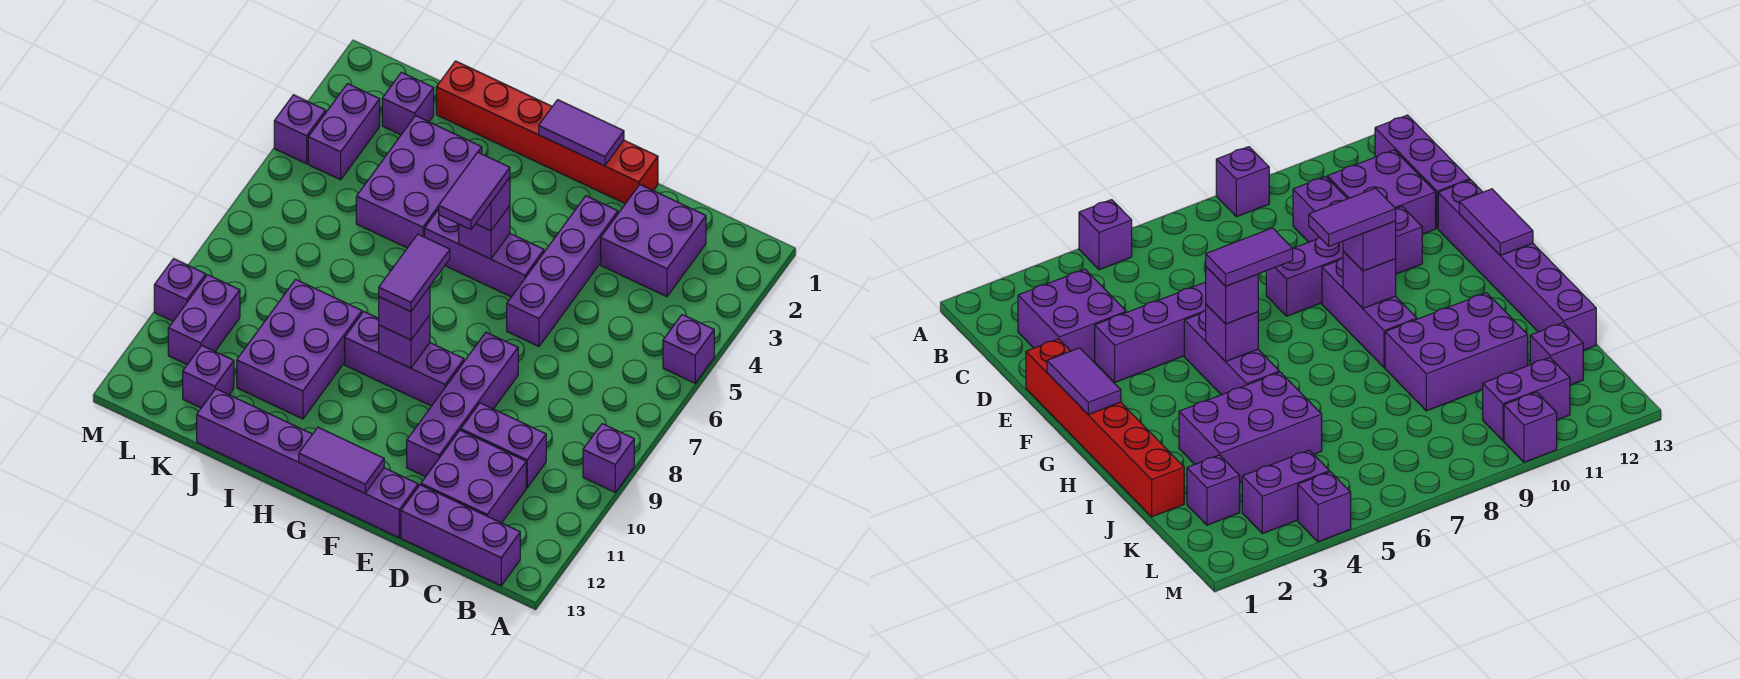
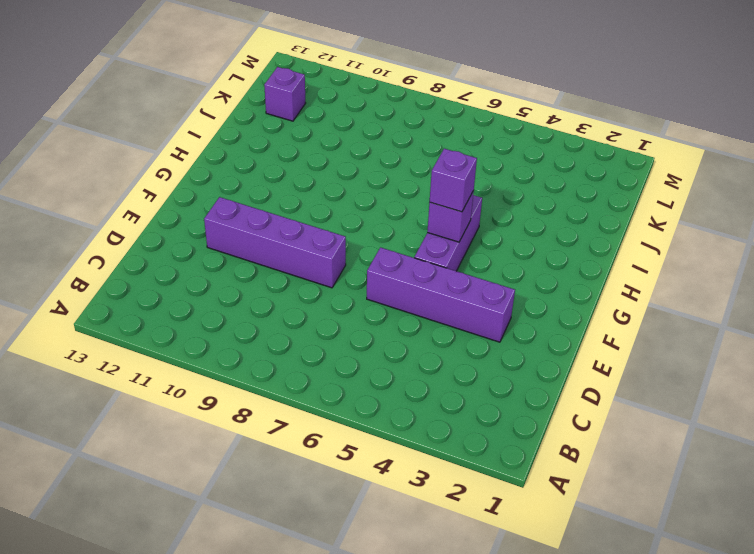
none -> purple 1x1 brick [663,315,714,383]
none -> purple 1x1 brick [583,424,634,492]
none -> purple 1x3 brick [401,485,520,585]

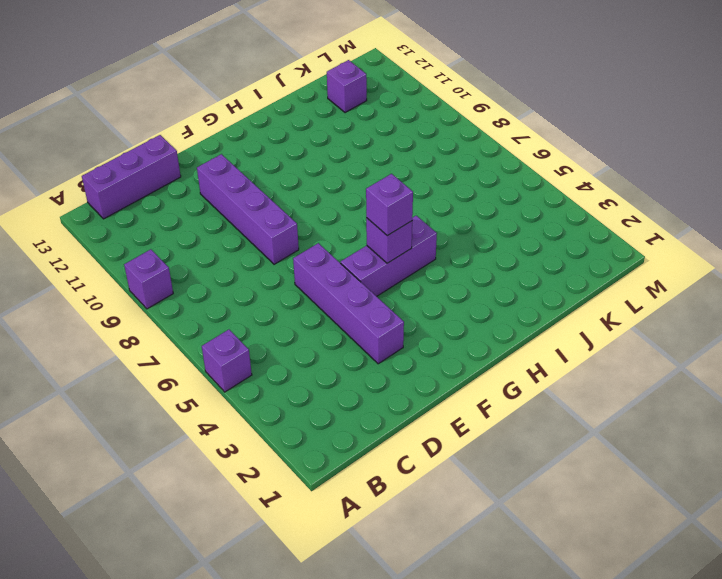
none -> purple 2x2 brick [601,185,706,297]
none -> purple 1x2 brick [461,403,546,488]
none -> purple 2x2 brick [421,430,526,523]

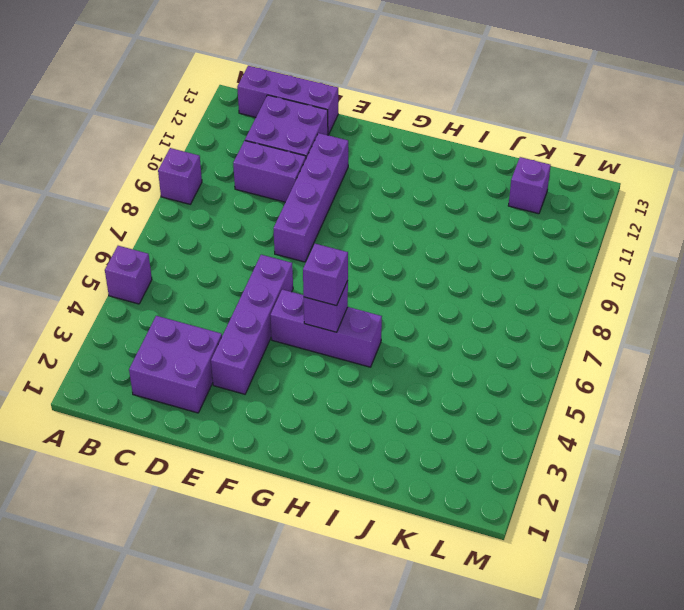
none -> red 1x6 brick [436,61,658,204]
none -> purple 1x6 brick [197,389,418,537]
none -> purple 1x3 brick [345,312,464,406]

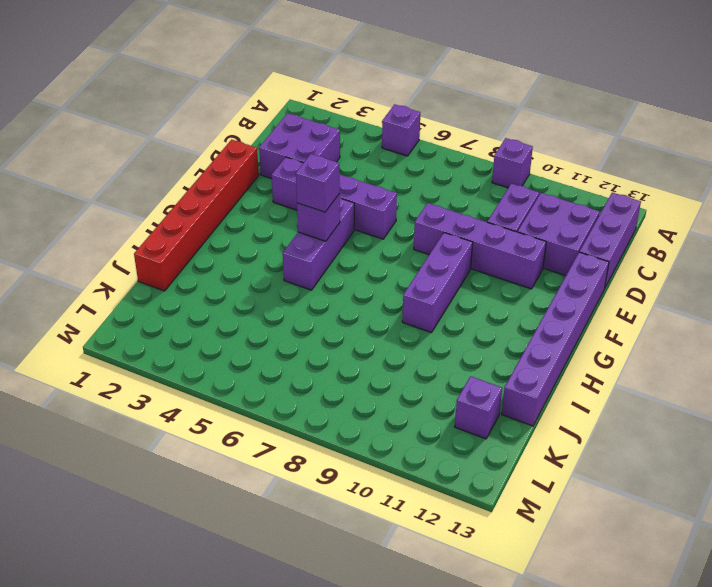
none -> purple 2x3 brick [356,116,482,248]
none -> purple 2x3 brick [237,279,362,419]
none -> purple 1x1 brick [382,72,434,135]

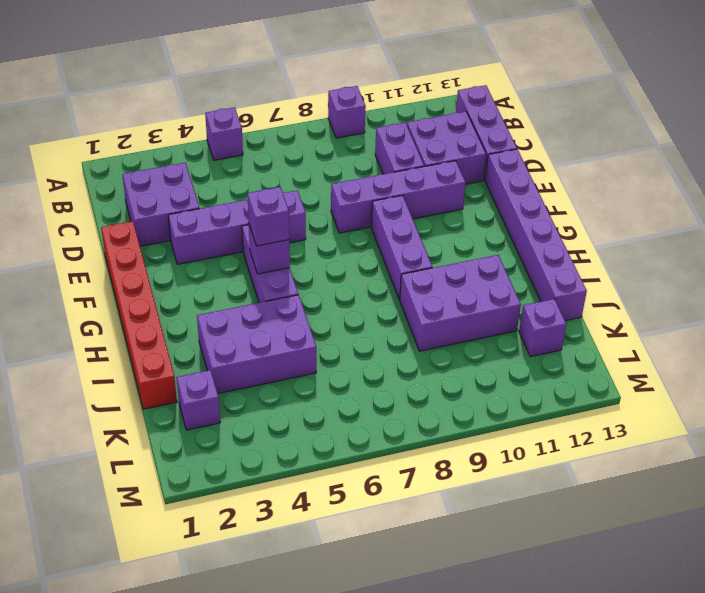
none -> purple 1x2 brick [308,84,380,180]
none -> purple 1x2 brick [168,275,240,364]
none -> purple 1x1 brick [274,95,326,164]

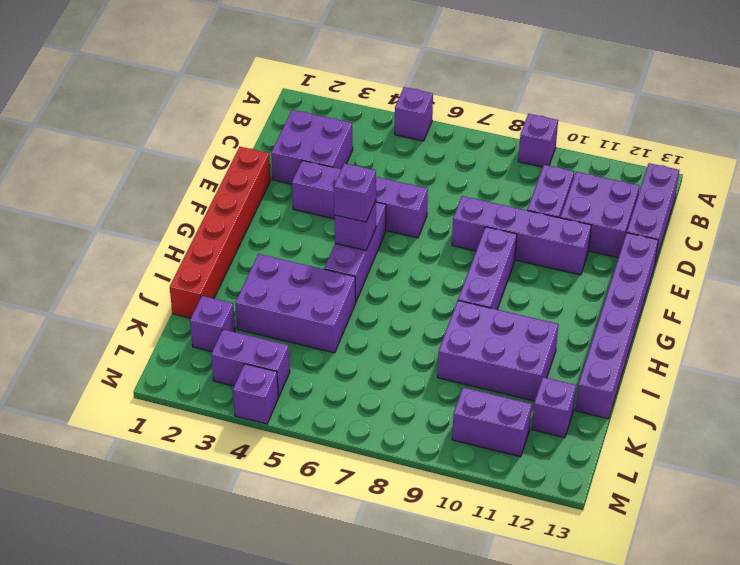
none -> purple 1x1 brick [154,259,206,321]
none -> purple 1x2 tile [539,100,624,166]
none -> purple 1x2 tile [299,427,384,493]

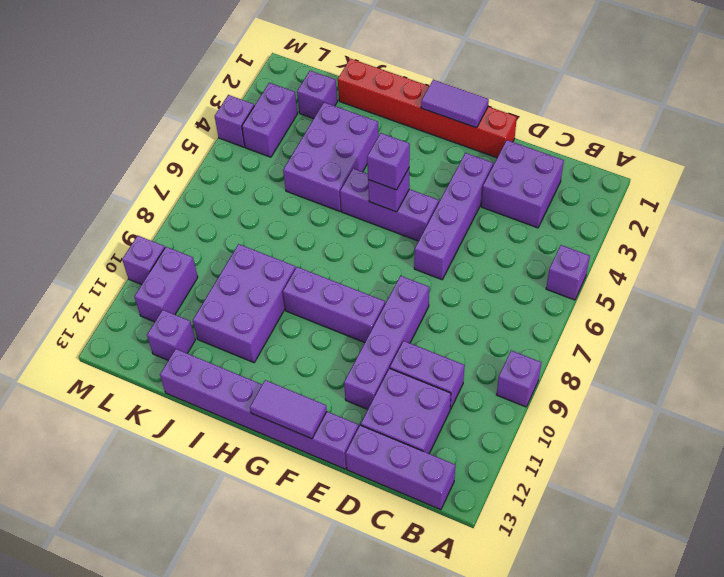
none -> purple 1x1 brick [379,315,430,368]
none -> purple 1x1 brick [379,287,430,340]
none -> purple 1x2 tile [439,152,510,230]

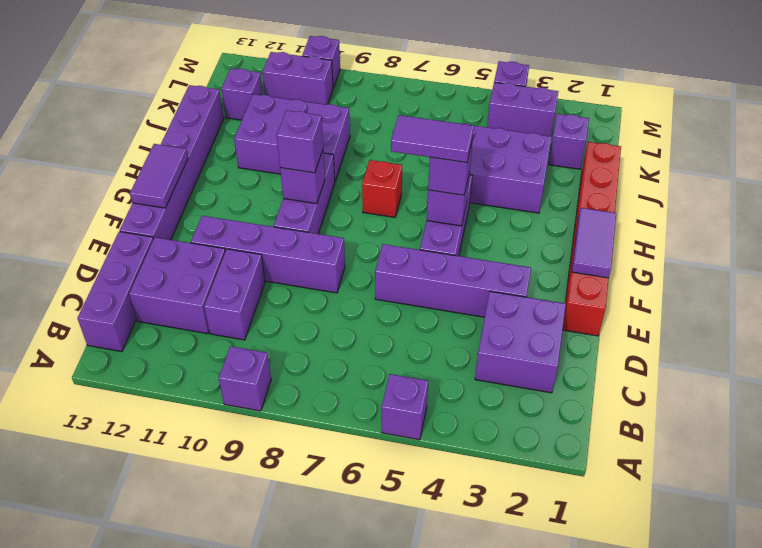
red 1x1 brick [362,160,402,217] -> none
none -> purple 1x2 tile [379,234,450,312]

